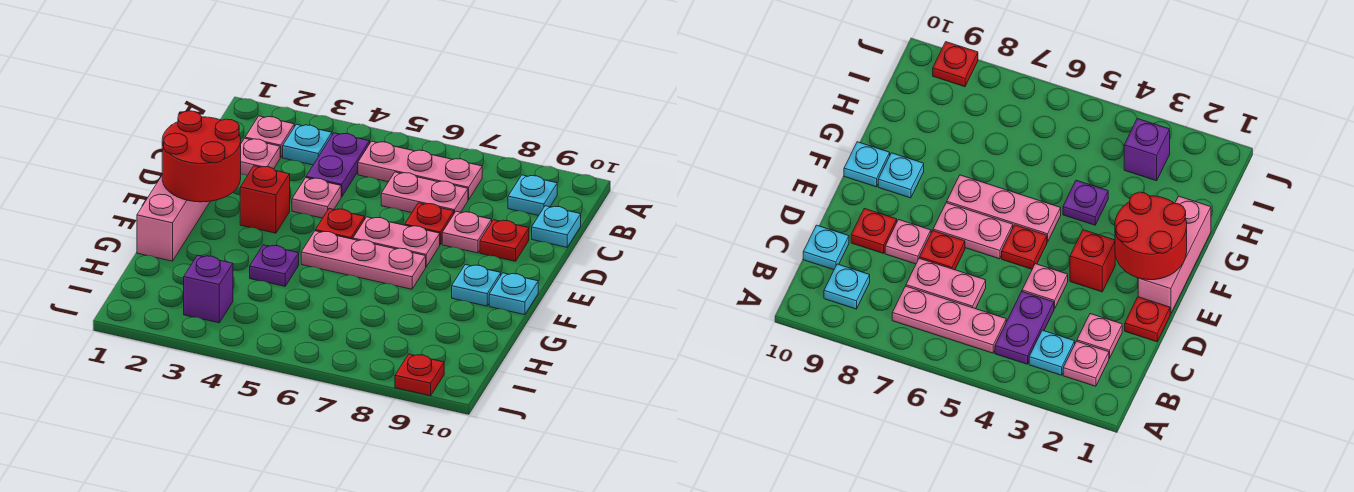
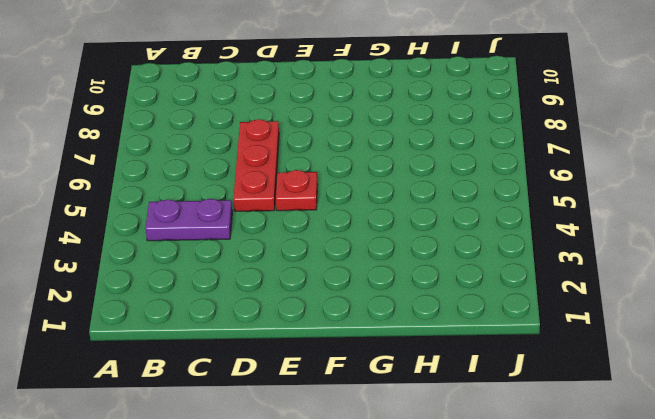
red 1x3 plate [233,119,279,211] -> red 1x1 plate [405,203,454,244]
none -> pink 1x1 plate [245,116,294,158]
none -> cyan 1x1 plate [283,124,332,165]
none -> pink 1x3 plate [358,141,482,200]

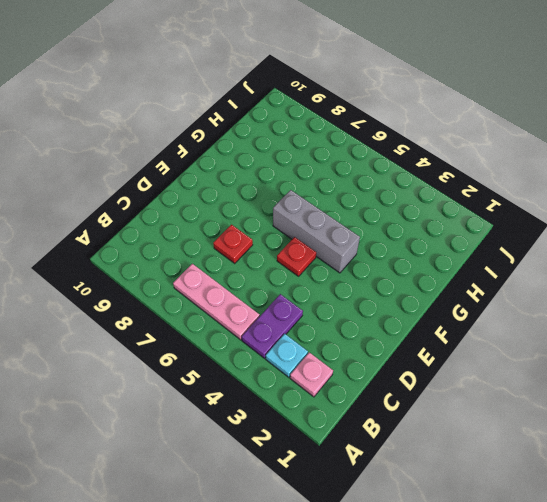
grey 1x3 brick [273,190,360,273] -> pink 1x3 plate [301,231,426,289]
none -> cyan 1x1 plate [508,175,557,216]
none -> pink 1x1 plate [241,138,280,175]
none -> pink 1x2 plate [381,172,468,213]

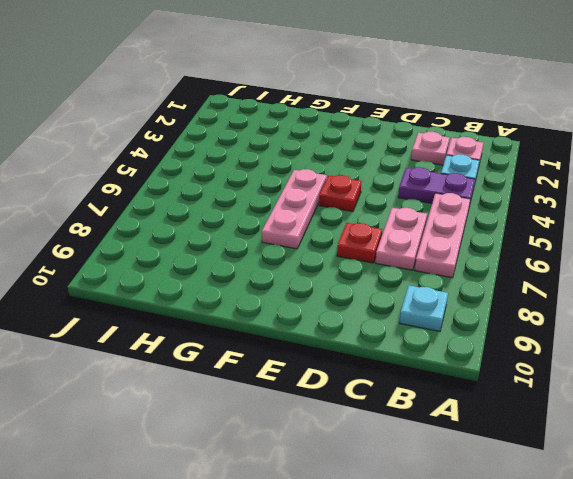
none -> cyan 1x1 plate [532,206,581,247]
none -> red 1x1 plate [1125,297,1170,342]
none -> pink 1x1 plate [292,178,341,218]

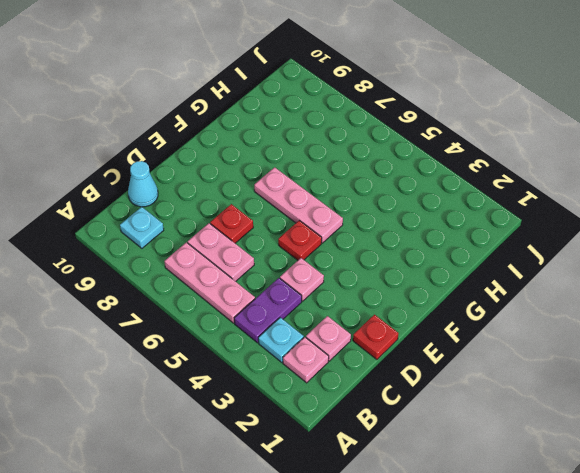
cyan 1x1 cone [128,161,158,207] -> cyan 1x1 plate [532,206,581,247]
none -> pink 1x1 plate [442,211,492,253]
none -> red 1x1 plate [480,220,529,261]
none -> pink 1x3 brick [137,176,210,261]

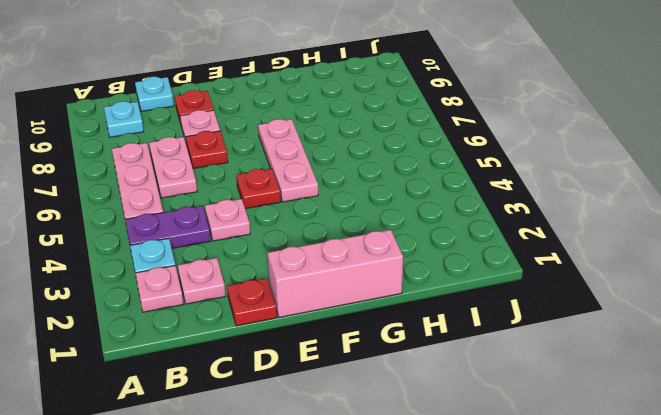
none -> red 1x1 brick [240,166,290,233]
none -> pink 1x2 plate [353,217,440,267]
none -> cyan 1x1 plate [452,265,501,306]

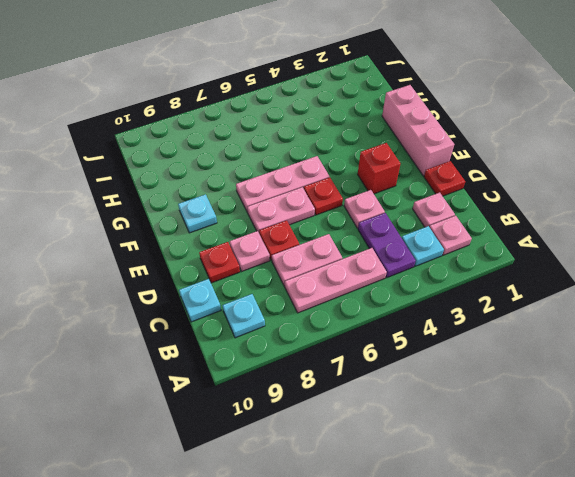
none -> cyan 1x1 plate [489,273,538,315]
none -> purple 1x1 plate [250,245,299,286]
none -> purple 1x1 brick [184,255,233,323]

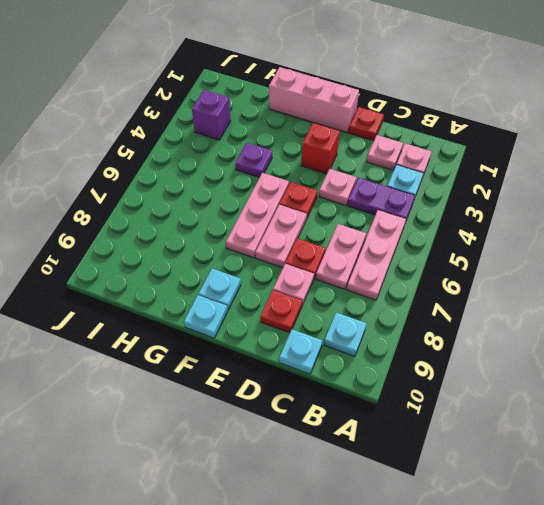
none -> red 1x1 plate [395,354,444,396]
none -> red 2x2 round brick [162,111,241,202]

